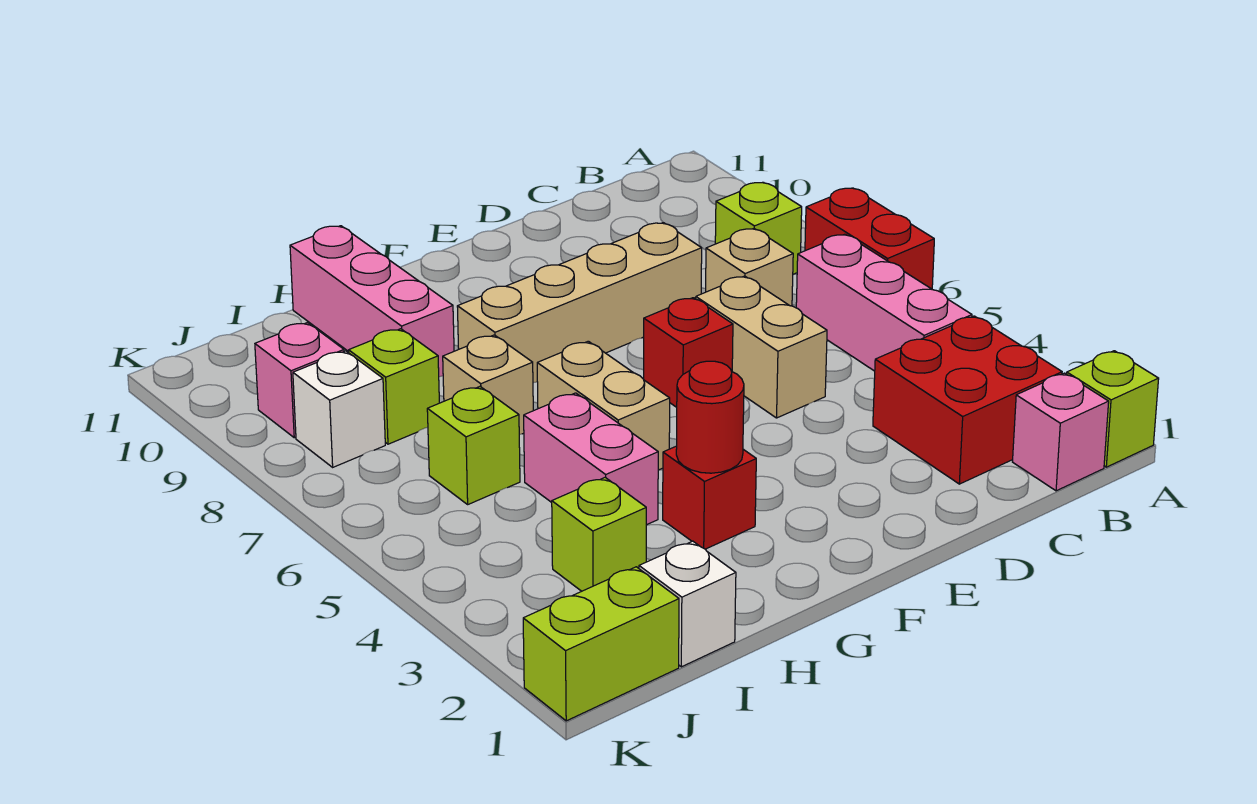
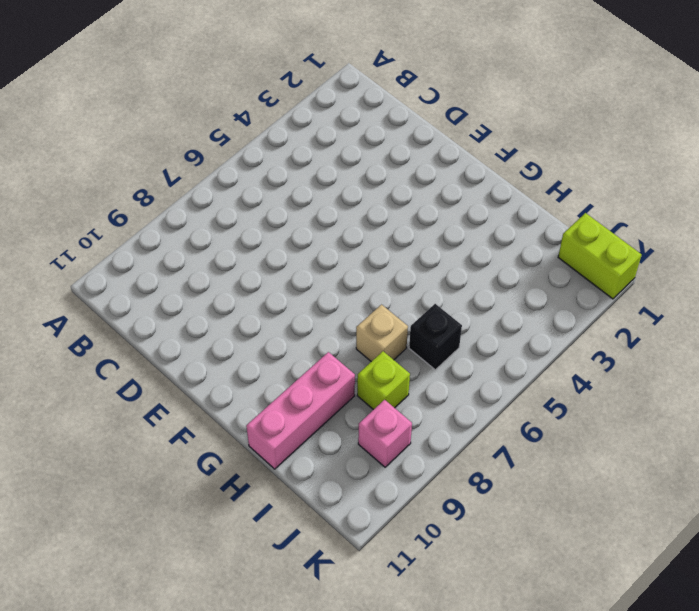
black 1x1 brick [409,304,462,370] -> lime 1x1 brick [427,387,520,504]
none -> lime 1x1 brick [1067,351,1159,467]
none -> red 1x2 brick [805,188,934,289]
none -> pink 1x1 brick [1013,373,1109,491]

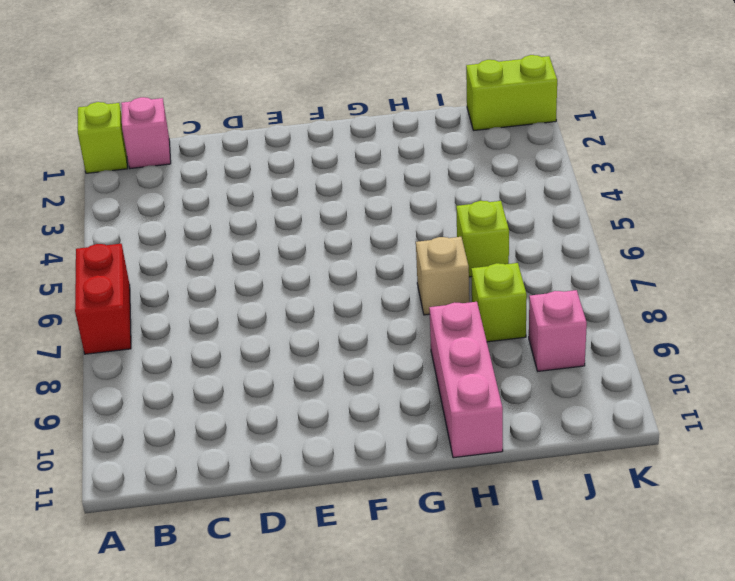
none -> red 2x2 brick [873,316,1062,484]
none -> pink 1x3 brick [796,234,972,371]
none -> lime 1x1 brick [715,182,802,274]

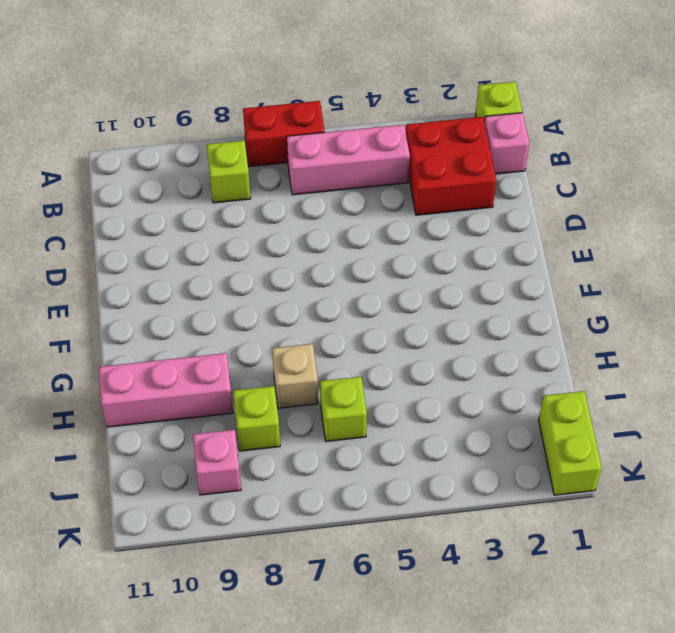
none -> tan 1x1 brick [706,229,793,306]
none -> tan 1x2 brick [696,276,827,418]
none -> tan 1x4 brick [457,223,702,383]

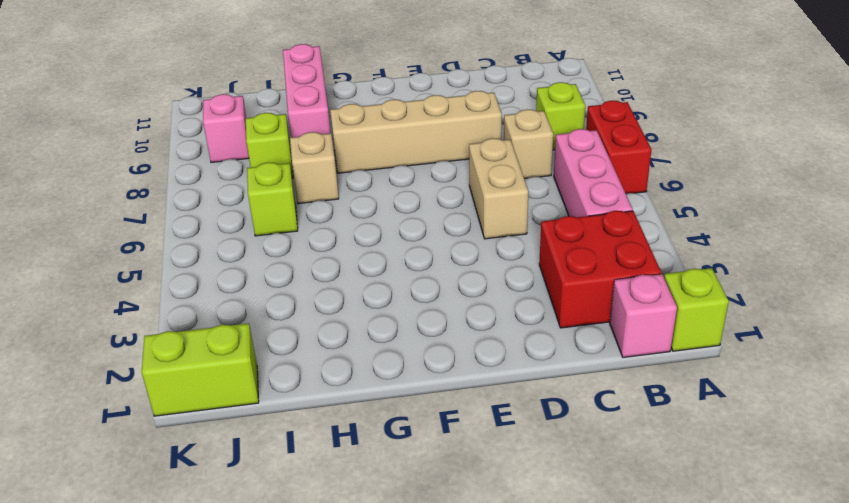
none -> red 1x1 brick [644,298,733,407]
none -> red 1x1 brick [663,446,756,549]
none -> tan 1x2 brick [537,341,670,470]

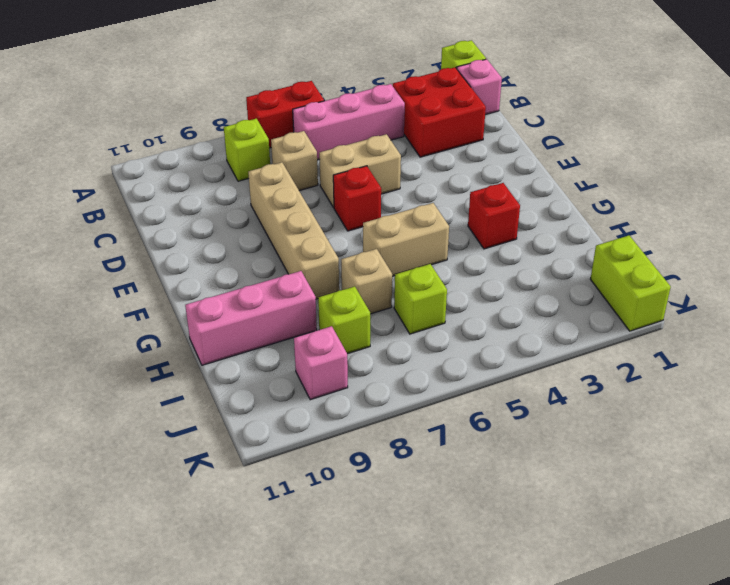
none -> pink 1x2 brick [524,393,658,525]
none -> white 1x1 brick [639,541,736,667]
none -> lime 1x1 brick [552,477,646,591]

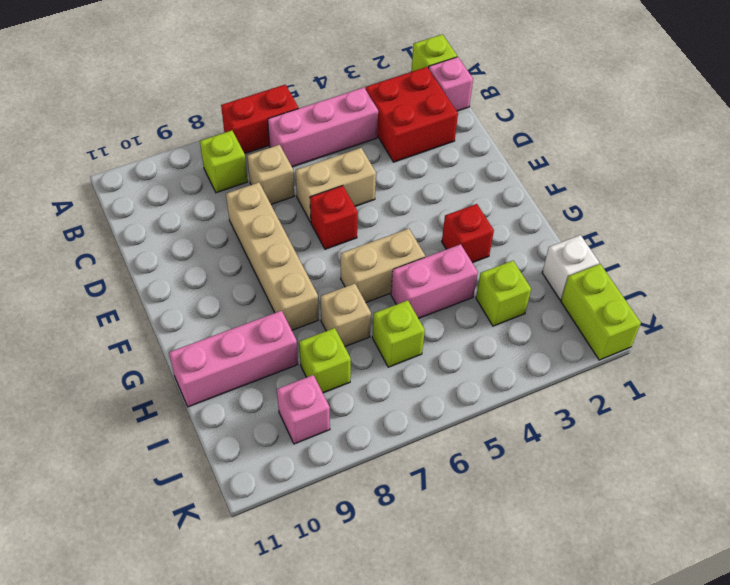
none -> white 1x1 brick [293,351,385,467]
none -> red 1x1 round brick [676,361,744,473]

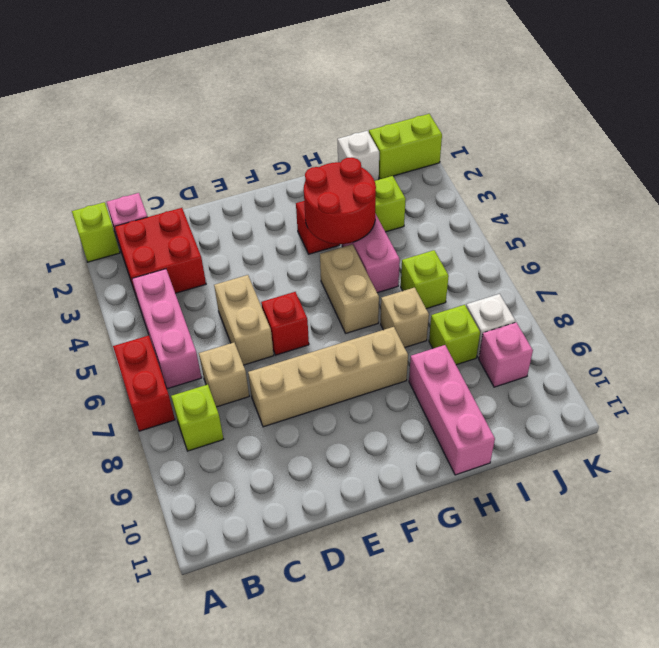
red 2x2 round brick [304,157,376,244] -> red 1x1 round brick [676,361,744,473]

